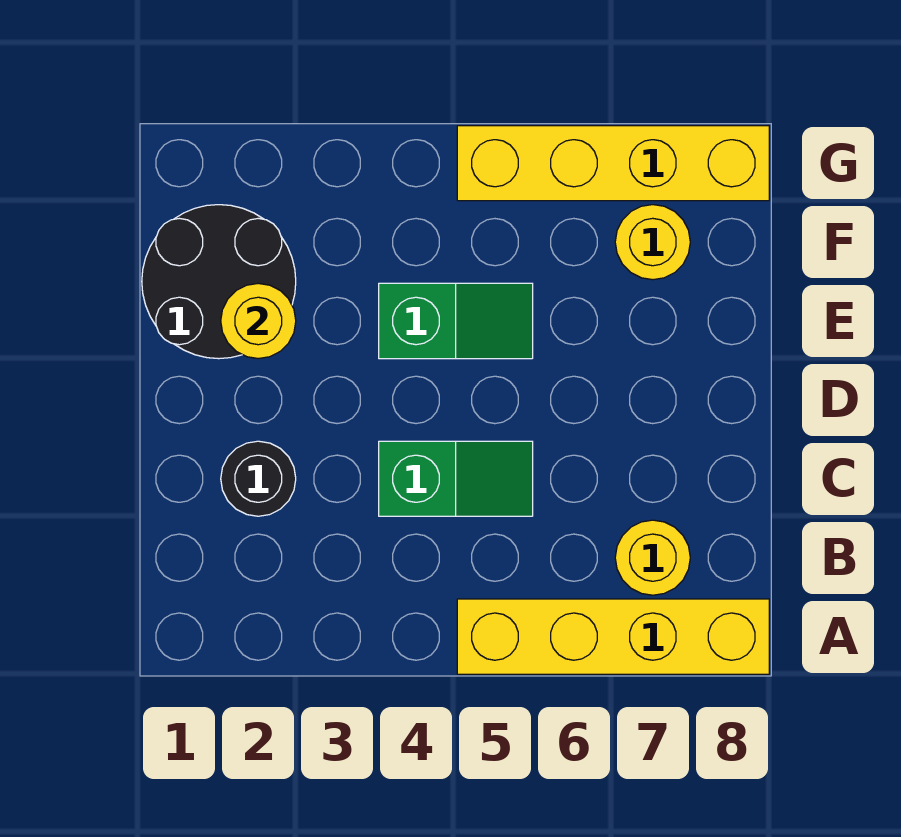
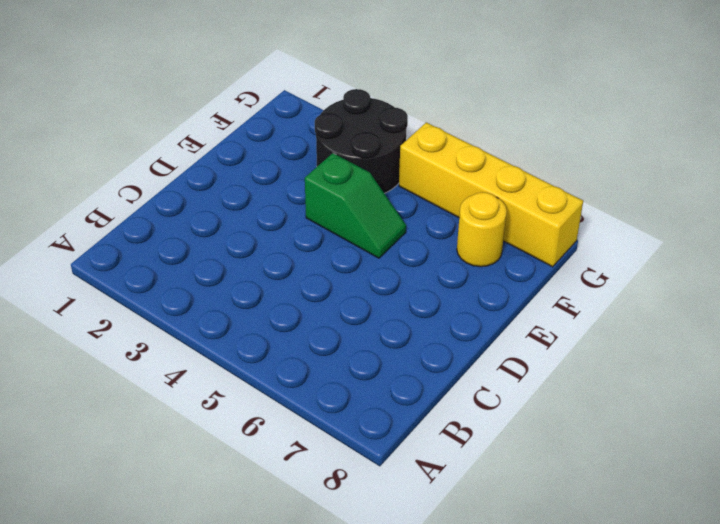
black 2x2 round brick [315,89,408,193] -> black 2x2 round brick moved to [142,205,296,359]
none -> yellow 1x4 brick [457,599,769,674]
none -> yellow 1x1 round brick [615,520,690,595]

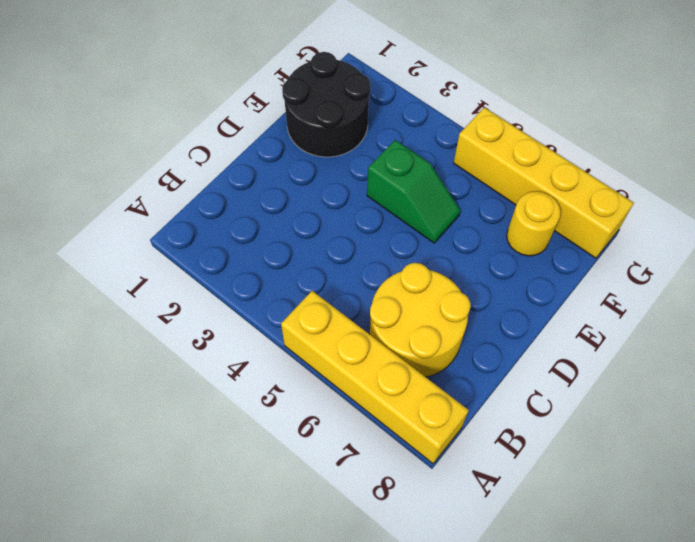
yellow 2x2 round brick [370,263,471,377] -> yellow 1x1 round brick [615,520,690,595]
none -> black 1x1 round brick [221,441,296,516]
none -> green 1x2 slope [379,441,533,516]

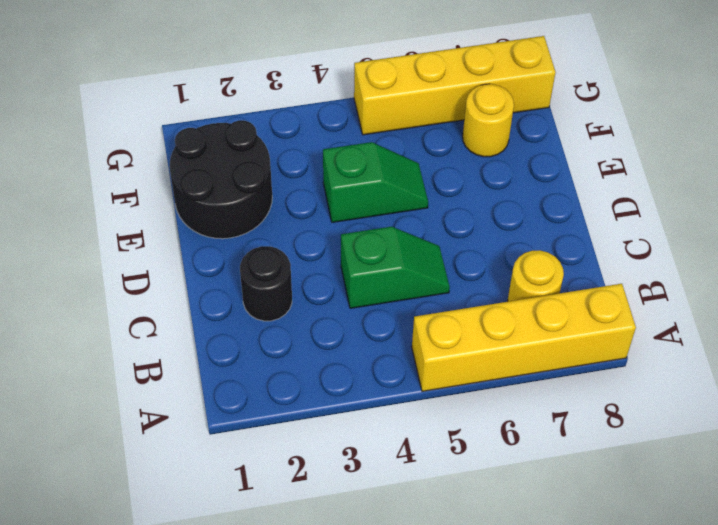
none -> yellow 1x1 round brick [221,283,296,359]

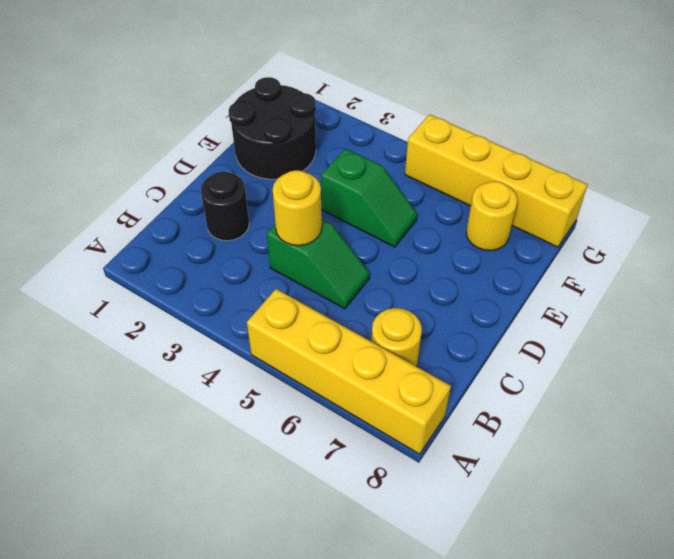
yellow 1x1 round brick [273,170,322,246] -> yellow 1x1 round brick moved to [221,283,296,359]

